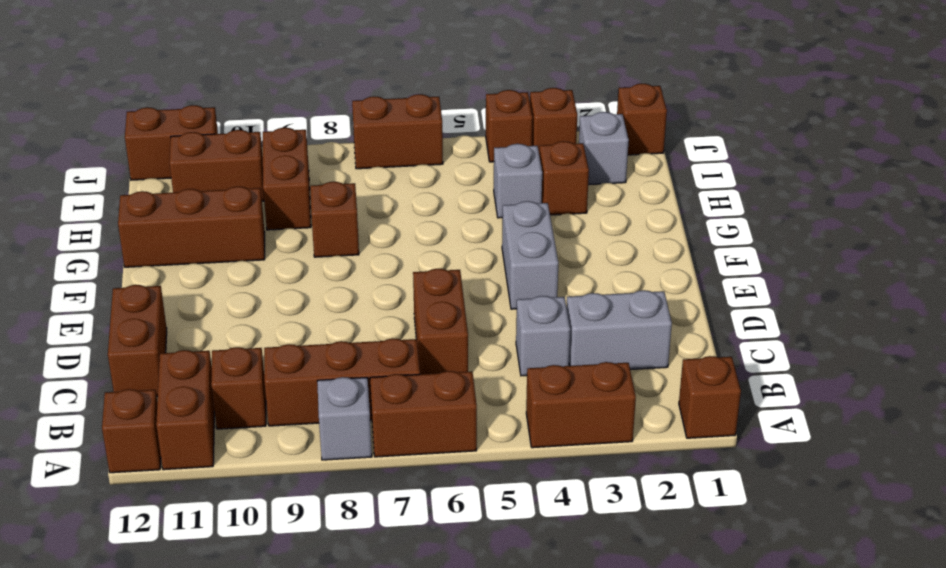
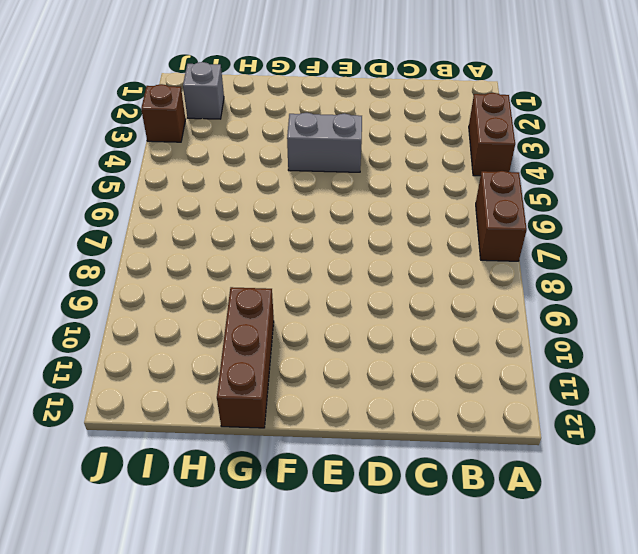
none -> brown 1x1 brick [679,356,741,438]
none -> grey 1x1 brick [317,377,372,460]
none -> brown 1x2 brick [156,350,214,470]

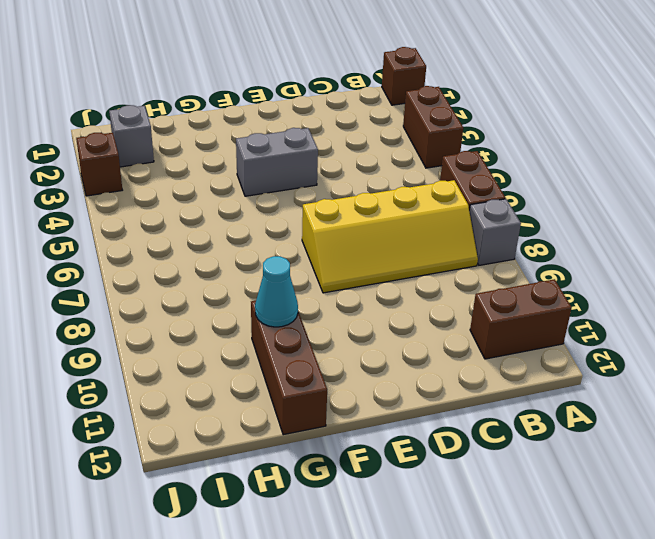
yellow 2x4 slope [302,180,478,293] -> brown 1x3 brick [264,338,420,426]
cyan 1x1 cone [255,256,298,327] -> none
none -> brown 1x1 brick [102,389,161,473]
none -> brown 1x1 brick [211,347,266,429]
none -> grey 1x2 brick [567,290,672,370]

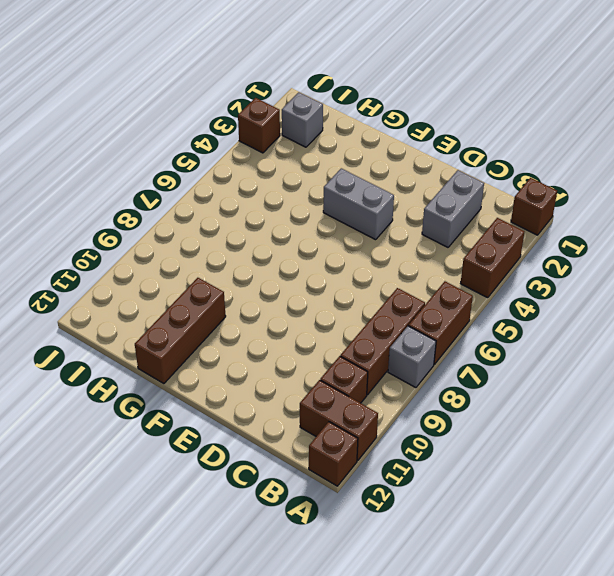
none -> grey 1x1 brick [516,296,570,376]
none -> brown 1x2 brick [413,269,468,374]
none -> brown 1x2 brick [108,285,167,397]

